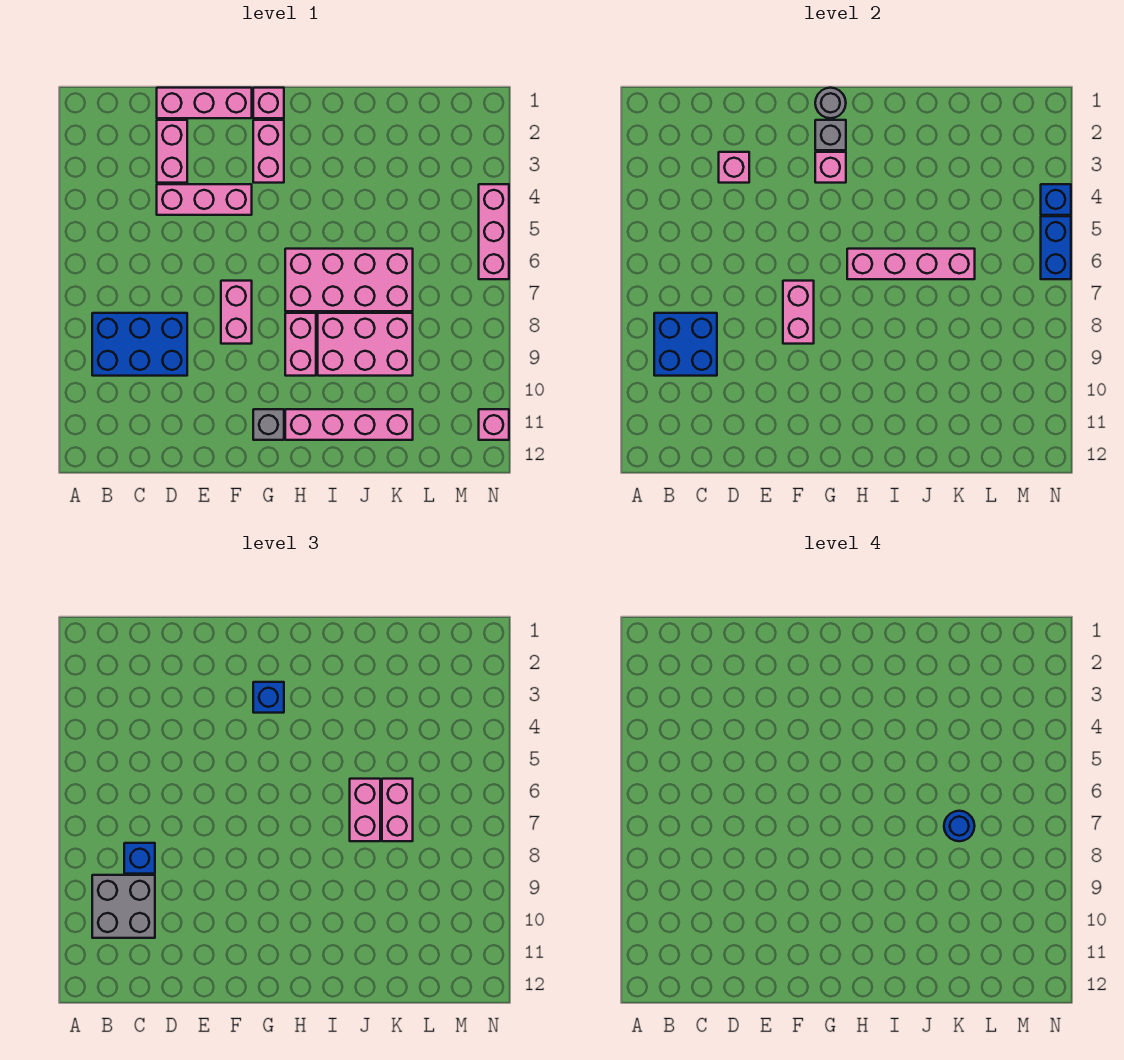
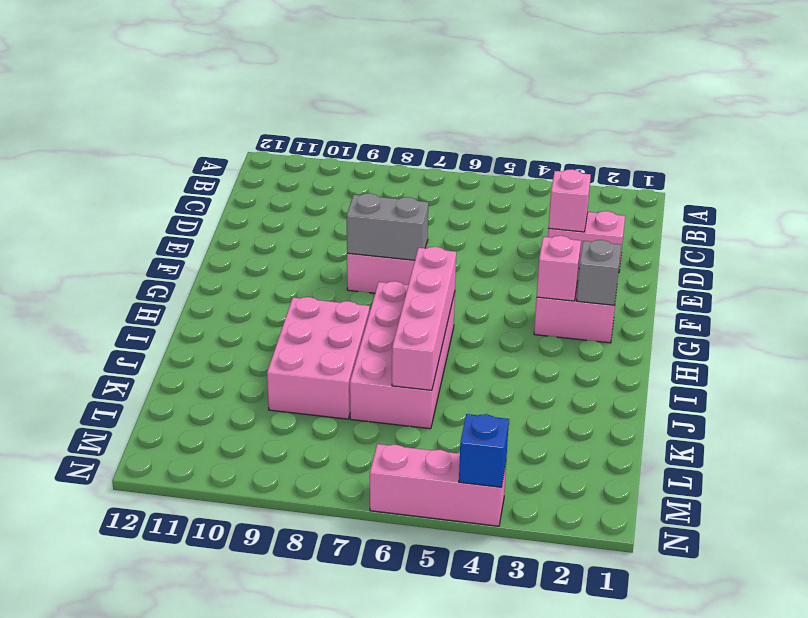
grey 1x2 brick [347,193,428,260] -> pink 1x2 brick [783,281,814,344]
none -> blue 2x3 brick [92,313,187,376]
none -> pink 1x3 brick [157,88,252,118]
none -> pink 1x3 brick [157,184,252,215]

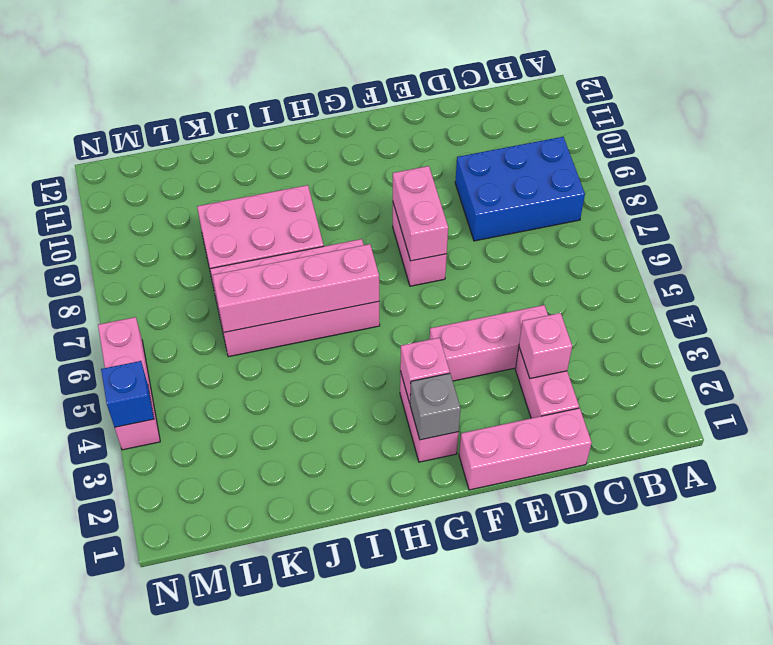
none -> pink 1x1 brick [253,88,284,118]
none -> grey 1x1 brick [253,409,284,440]
none -> pink 1x2 brick [285,313,316,376]

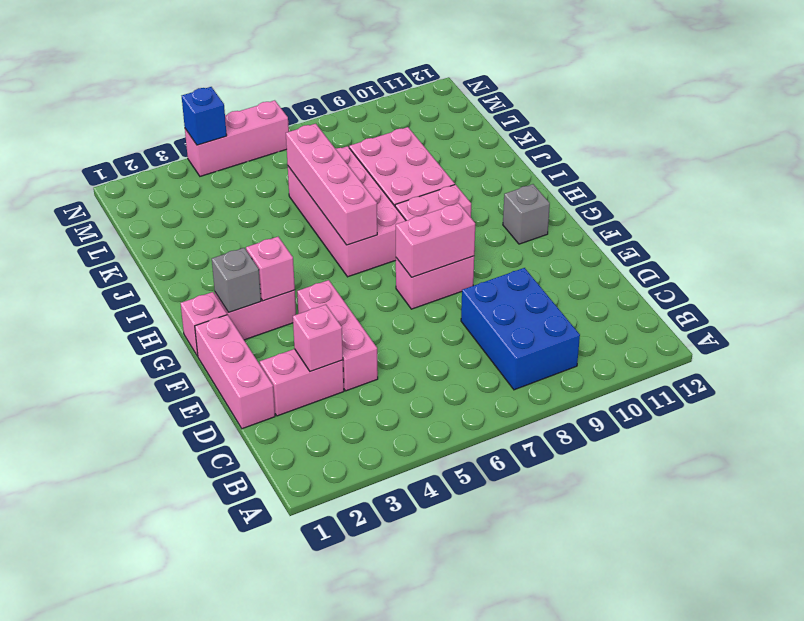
none -> pink 1x4 brick [285,409,413,440]
none -> pink 1x1 brick [479,409,509,440]
none -> blue 2x2 brick [654,313,717,376]

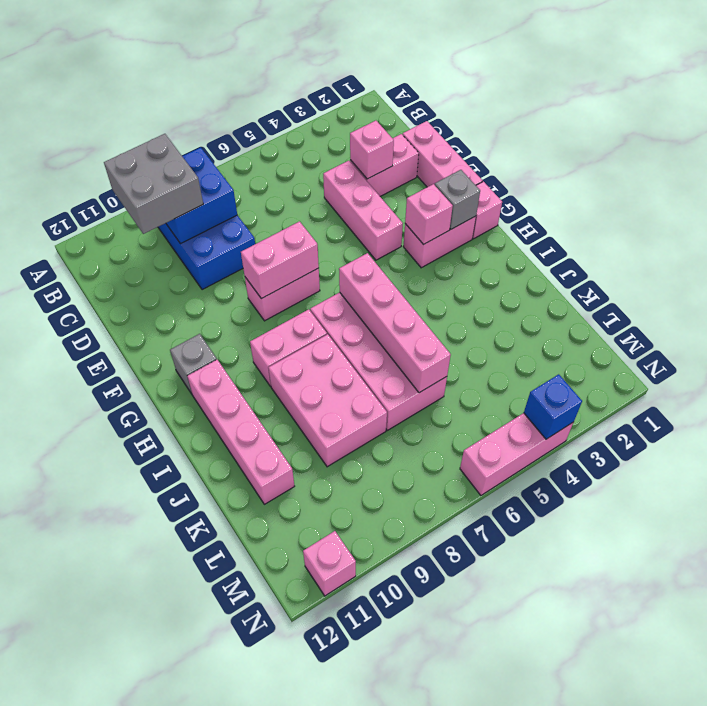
none -> grey 1x1 round brick [815,88,846,118]
none -> blue 1x2 brick [1041,216,1071,279]
none -> blue 1x1 brick [124,843,155,874]

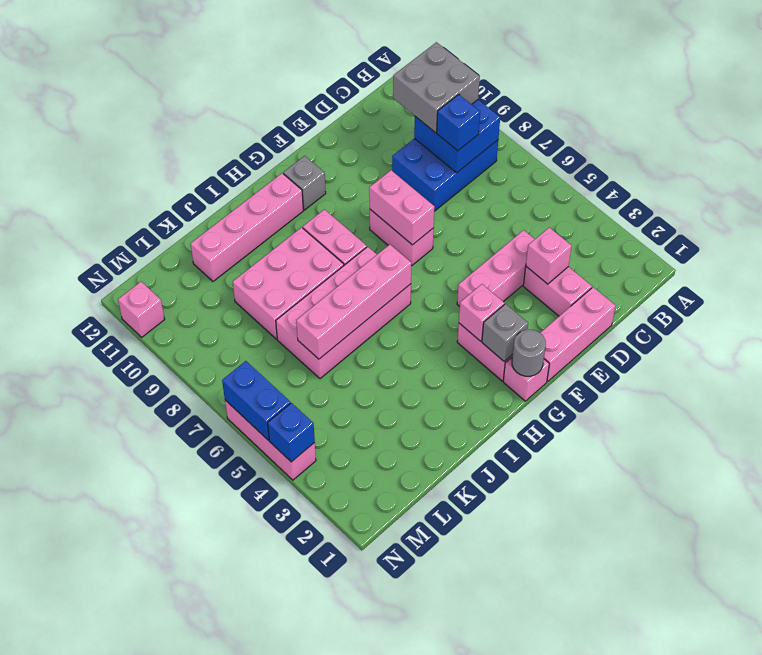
none -> blue 1x1 brick [253,682,284,713]
none -> pink 1x2 brick [350,779,380,841]
none -> pink 1x2 brick [382,779,413,841]

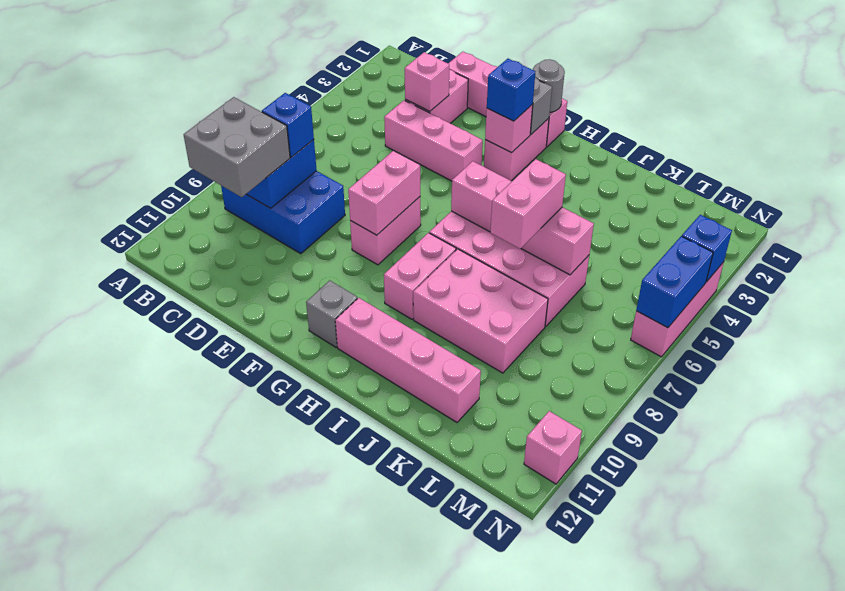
none -> pink 1x2 brick [382,779,413,841]
none -> blue 1x1 round brick [944,811,975,841]

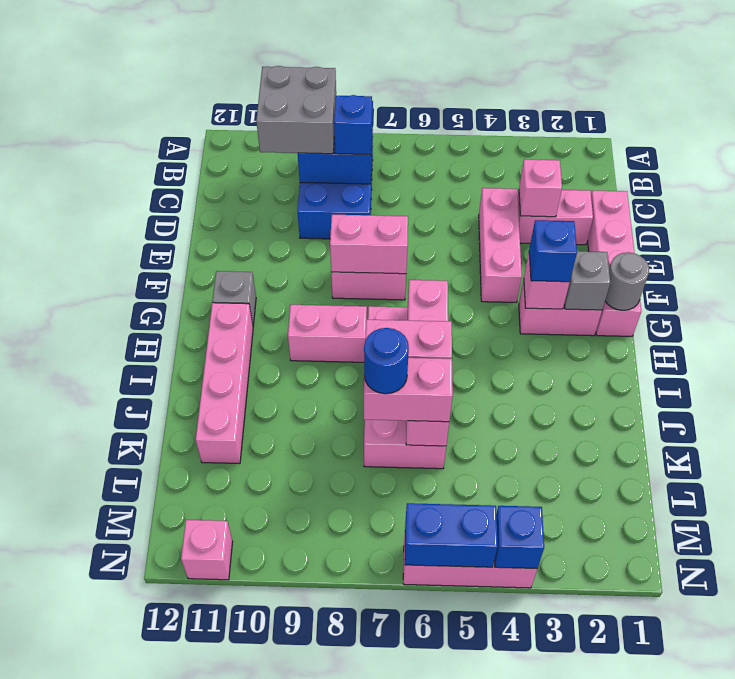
none -> pink 2x3 brick [318,313,413,376]

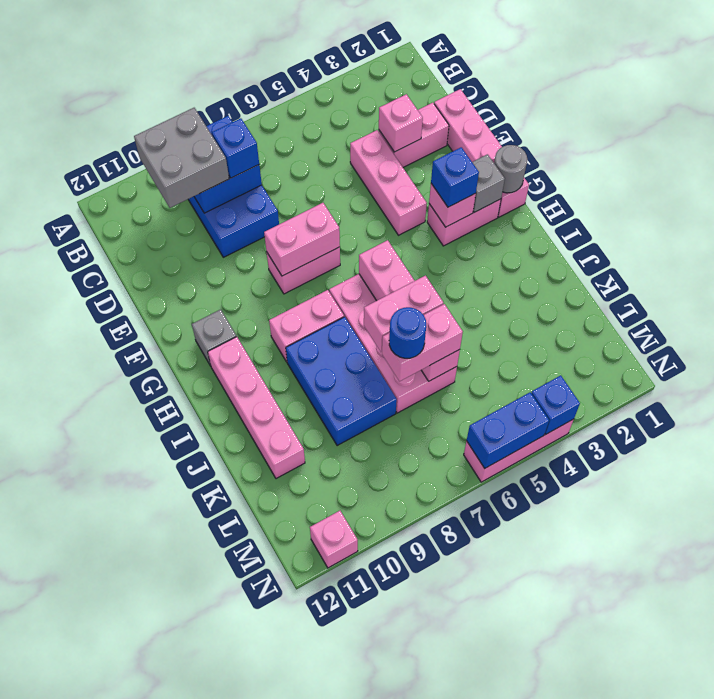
blue 2x3 brick [286,317,397,446] -> pink 2x3 brick [318,313,413,376]

